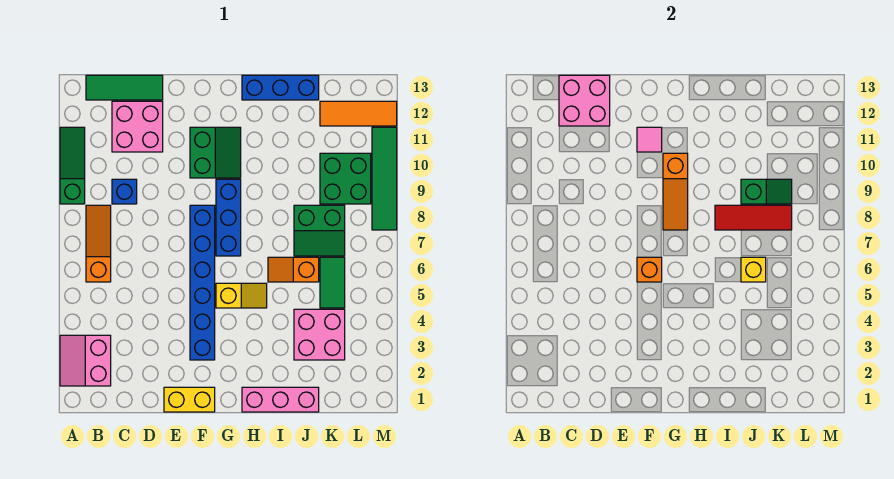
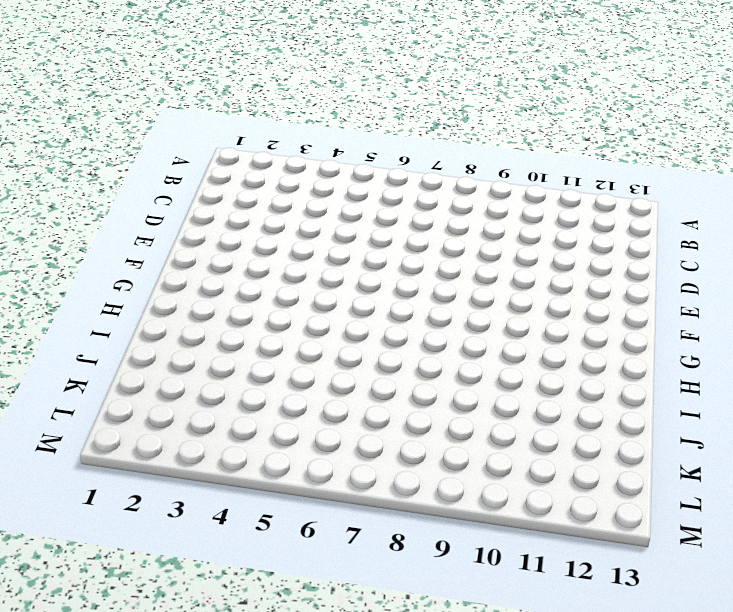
none -> pink 2x2 slope [60,335,111,386]
none -> green 1x3 slope [60,127,85,204]
none -> orange 1x3 slope [86,205,111,282]

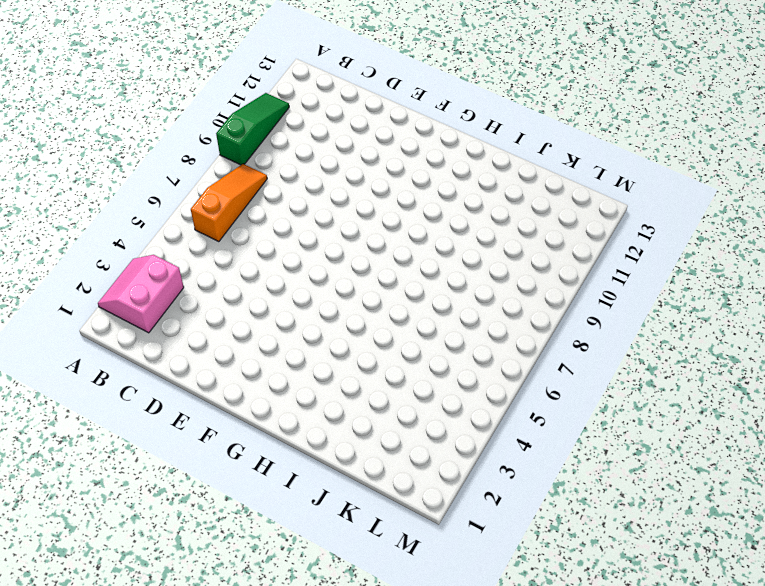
none -> green 1x3 tile [86,75,163,100]
none -> blue 1x1 brick [112,179,137,204]
none -> pink 2x2 brick [112,101,163,152]

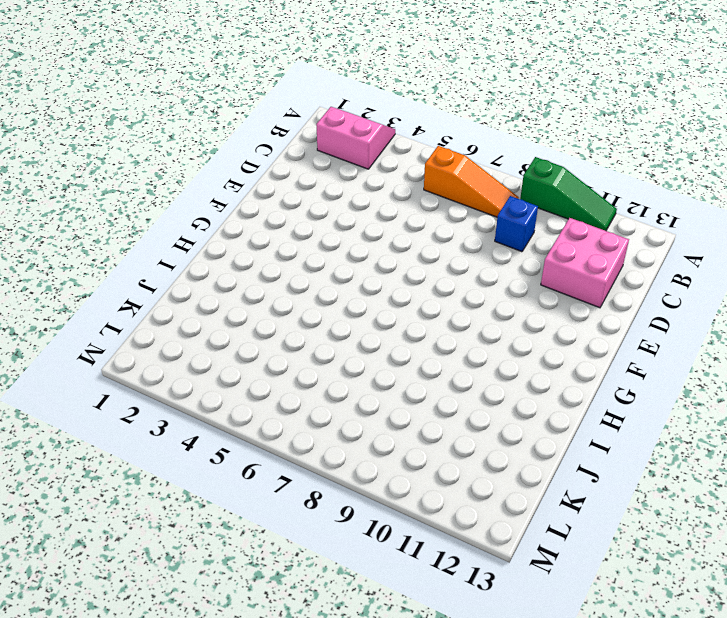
none -> green 1x3 tile [86,75,163,100]
none -> yellow 1x2 brick [164,387,215,412]
none -> blue 1x6 brick [190,205,215,360]

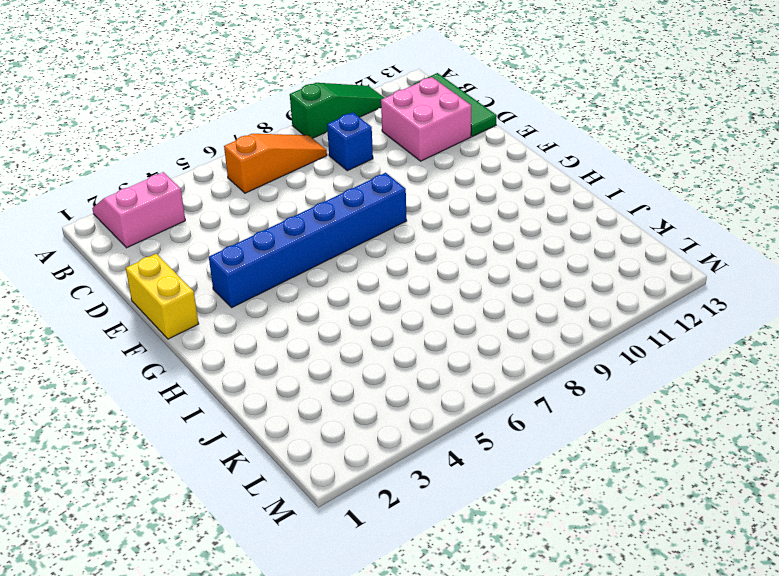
none -> green 2x2 slope [190,127,241,178]
none -> yellow 1x2 slope [216,283,267,308]
none -> blue 1x3 brick [216,179,241,256]

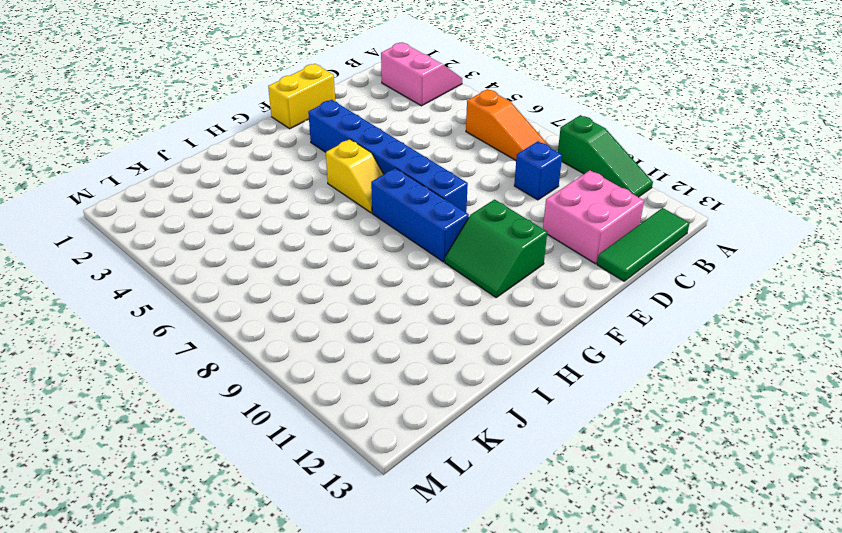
yellow 1x2 slope [326,139,384,213] -> yellow 1x2 slope turned to [216,283,267,308]
none -> pink 1x3 brick [242,387,319,412]
none -> blue 1x3 brick [242,75,319,100]
none -> orange 1x2 slope [268,257,319,282]

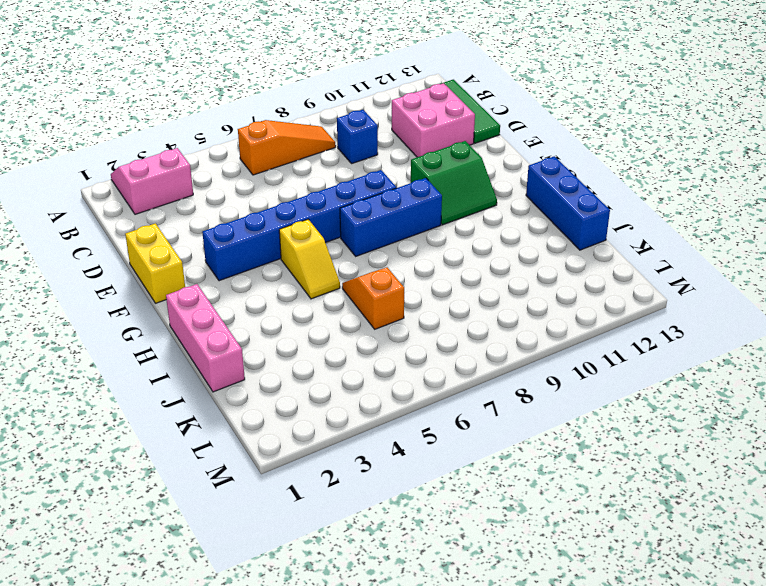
none -> green 1x3 slope [60,127,85,204]
none -> pink 2x2 brick [294,309,345,360]
none -> green 2x2 slope [294,205,345,256]

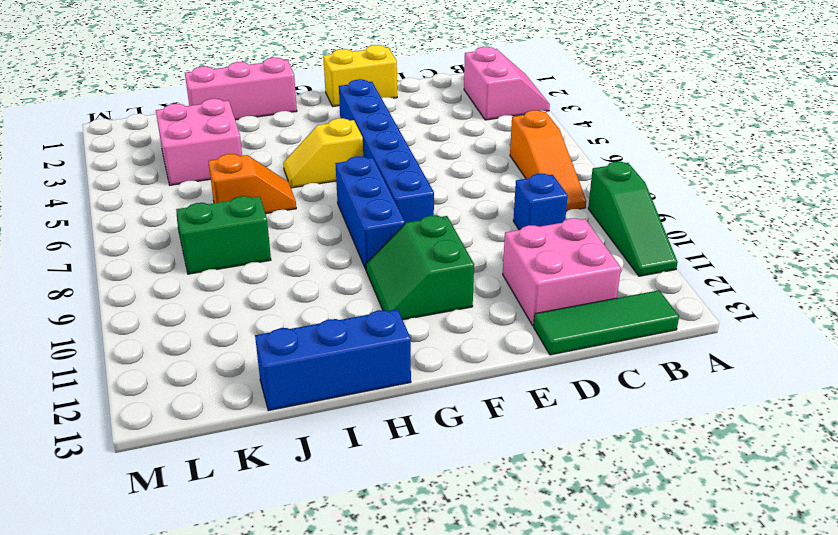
none -> green 1x2 tile [320,257,345,308]
none -> green 2x2 brick [320,153,371,204]
none -> orange 1x3 tile [320,101,397,126]

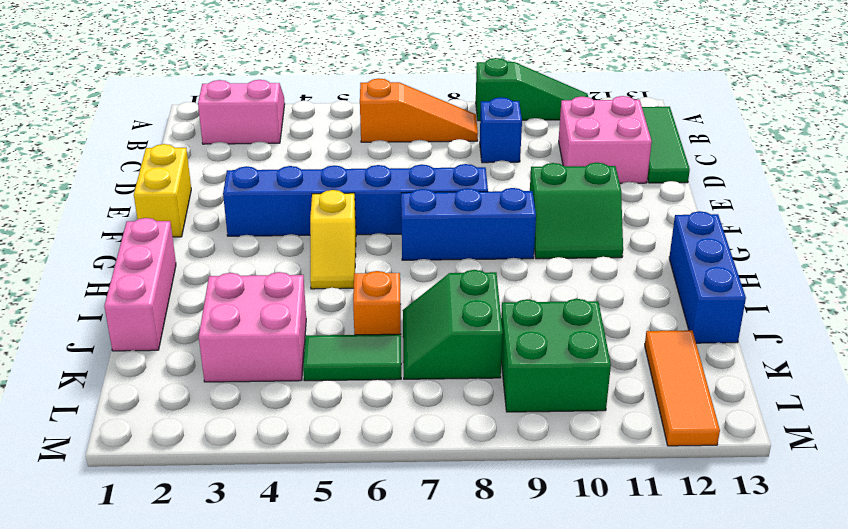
none -> green 1x4 tile [372,127,397,230]
none -> pink 2x2 brick [559,75,610,126]
none -> orange 1x1 brick [637,257,662,282]

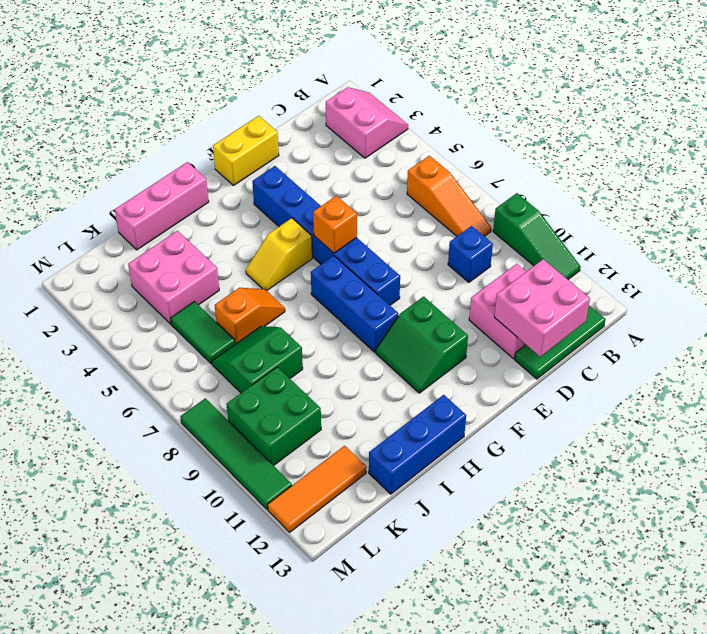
none -> pink 1x1 tile [637,127,662,152]
none -> orange 1x3 slope [663,153,688,230]
none -> red 1x3 tile [715,205,792,230]

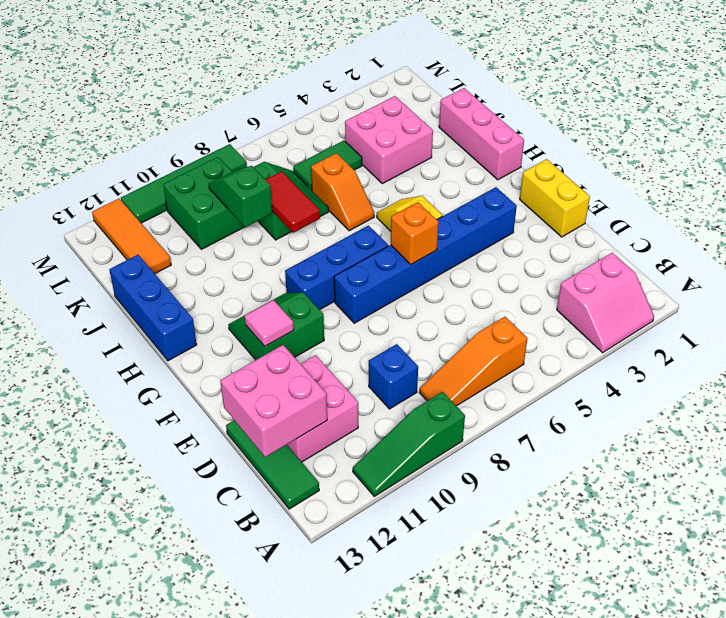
red 1x2 tile [265,171,320,233] -> red 1x3 tile [715,205,792,230]
none -> orange 1x3 slope [663,153,688,230]
none -> yellow 1x1 brick [741,257,766,282]

